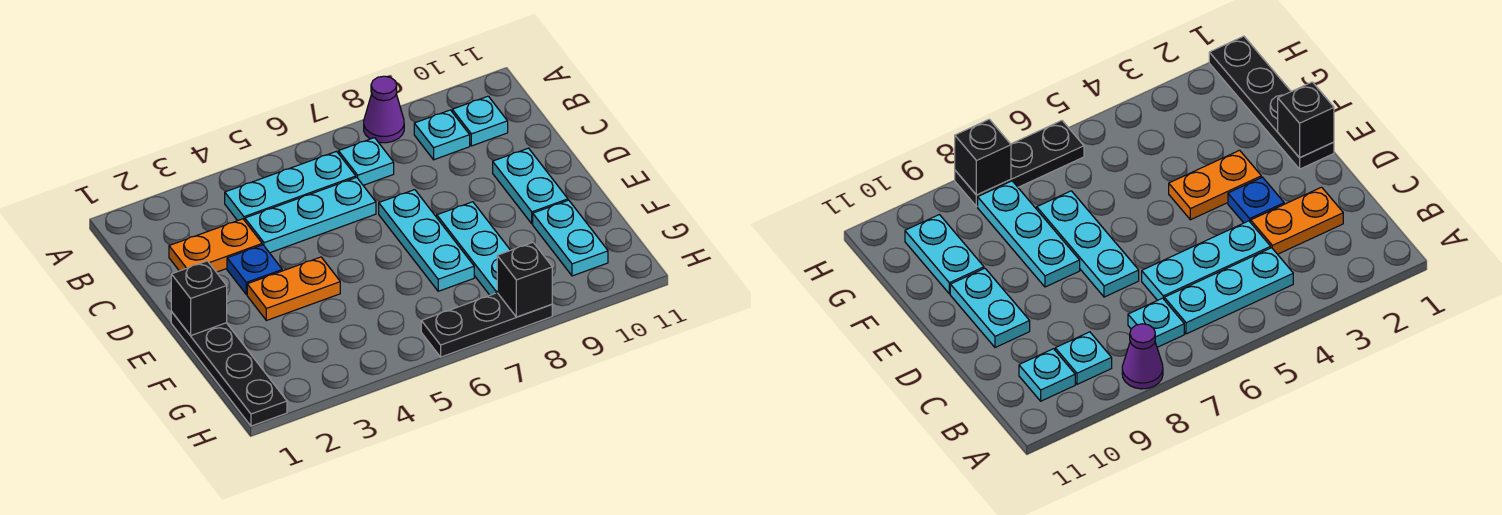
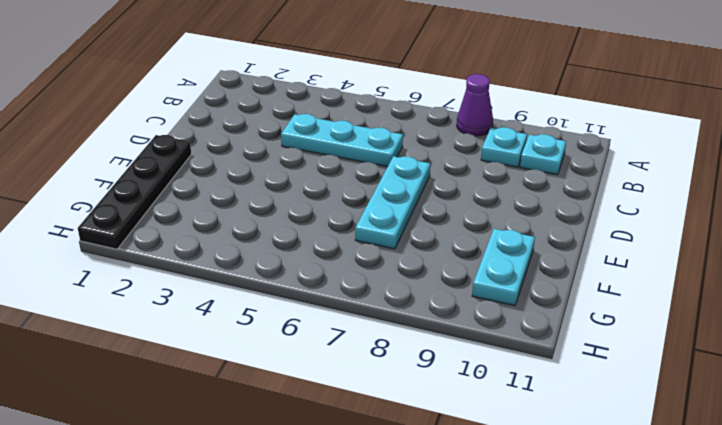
none -> cyan 1x3 plate [225,151,356,221]
none -> cyan 1x1 plate [339,138,394,185]
none -> orange 1x2 plate [169,219,262,272]

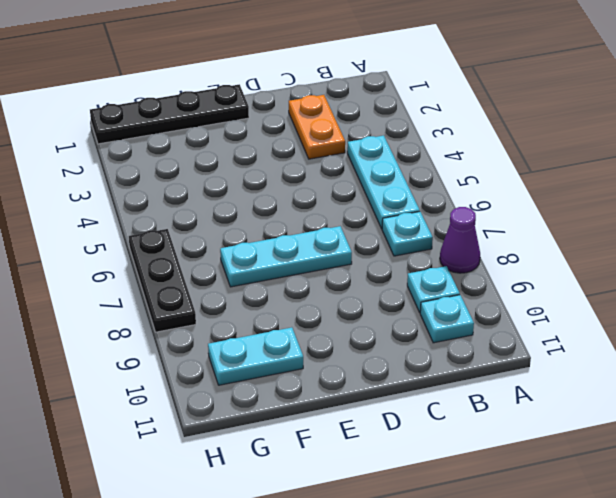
none -> cyan 1x3 plate [245,177,376,253]
none -> blue 1x1 plate [227,245,282,294]
none -> cyan 1x2 plate [493,148,568,224]

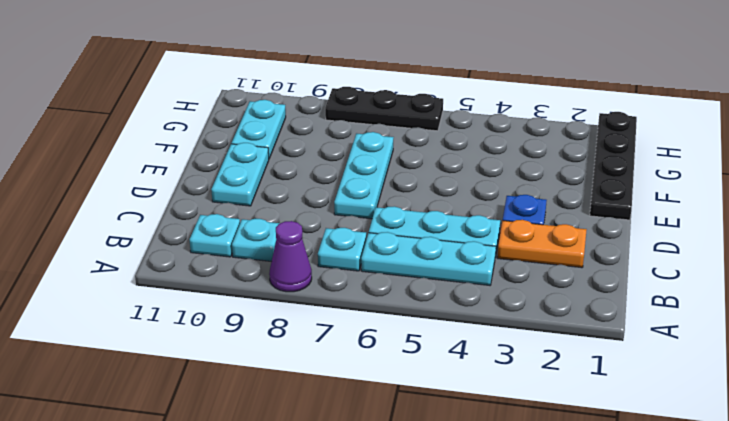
none -> orange 1x2 plate [247,257,340,321]
none -> cyan 1x3 plate [437,202,510,295]
none -> black 1x1 brick [171,261,227,336]

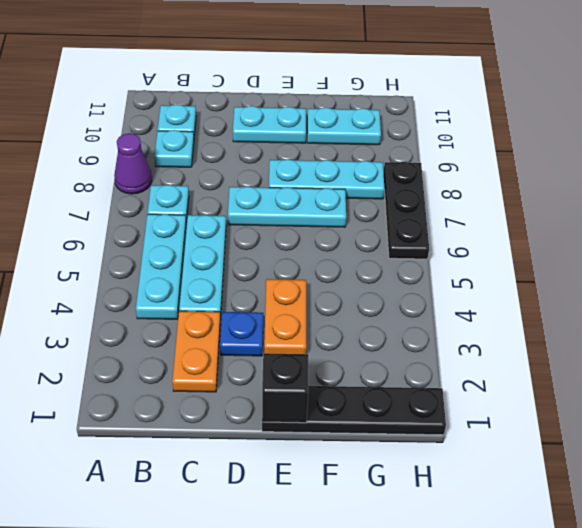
none -> black 1x1 brick [497,242,552,317]

